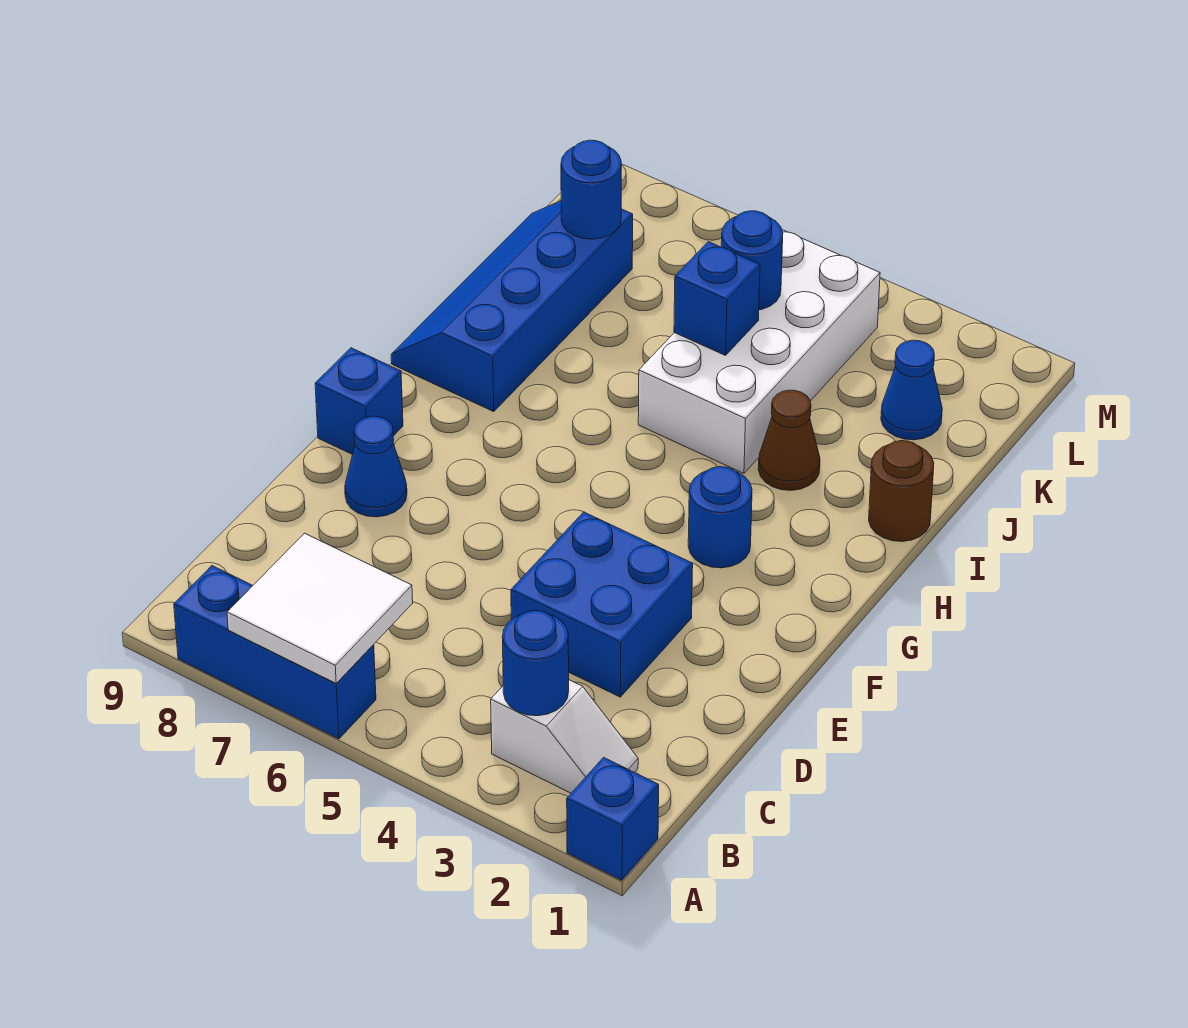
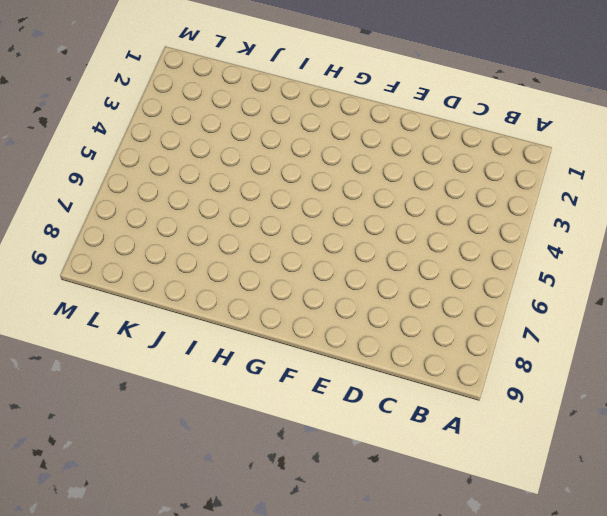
none -> blue 1x1 brick [567,757,659,880]
none -> blue 1x3 brick [174,566,376,739]
none -> white 1x2 slope [491,680,638,793]

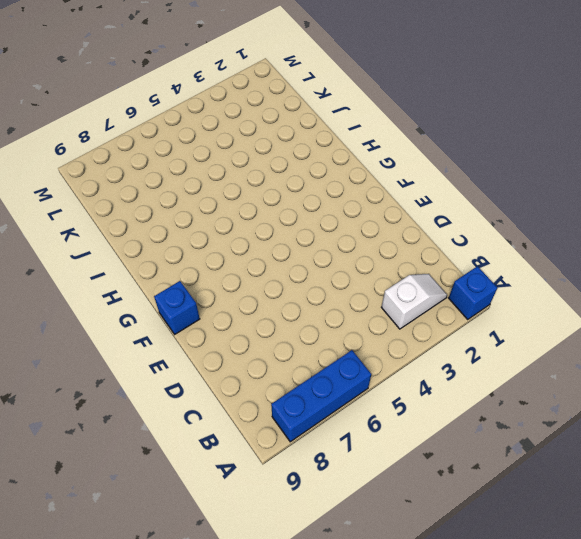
none -> blue 2x2 brick [511,512,693,697]
none -> blue 1x1 cone [345,416,407,517]
none -> blue 1x1 round brick [688,467,752,568]

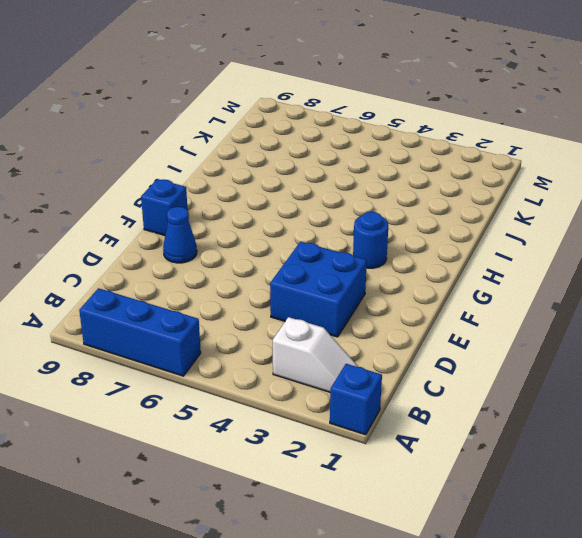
none -> blue 2x4 slope [391,201,633,412]
none -> brown 1x1 round brick [869,441,934,542]
none -> brown 1x1 cone [758,390,820,490]

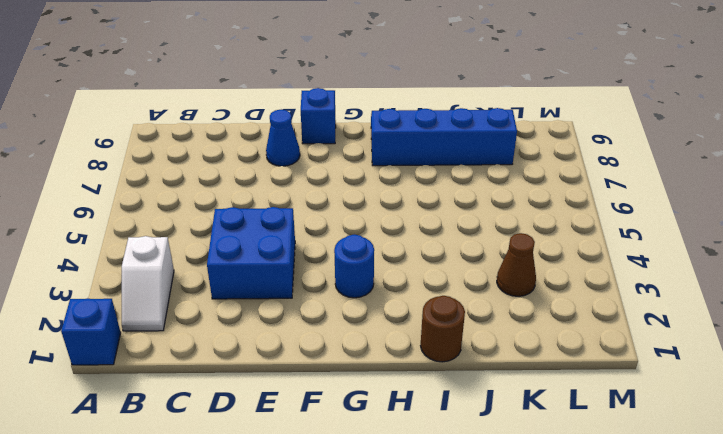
brown 1x1 cone [497,233,536,296] -> brown 1x1 cone moved to [758,390,820,490]
none -> blue 1x3 brick [174,566,376,739]
none -> white 2x4 brick [638,230,880,473]
none -> blue 1x1 cone [881,340,942,440]

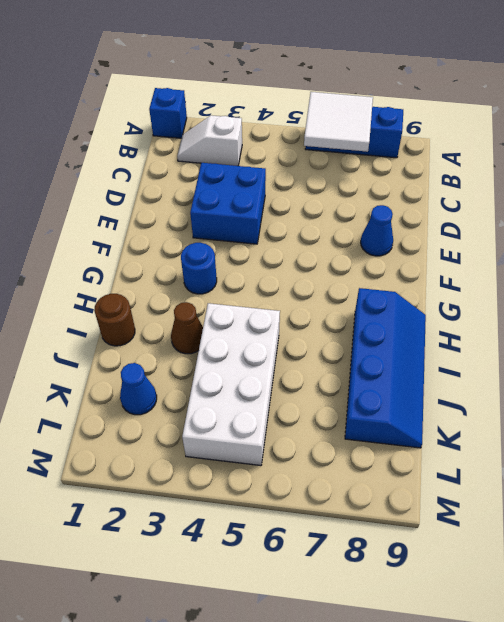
none -> blue 1x1 brick [315,348,403,455]
none -> blue 1x1 round brick [502,611,569,716]
none -> blue 1x1 brick [674,242,760,355]

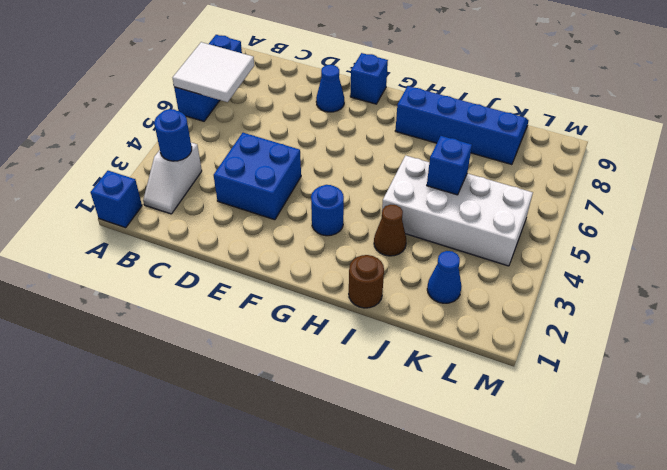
none -> blue 1x1 round brick [721,211,783,310]
none -> blue 1x1 round brick [561,140,621,239]

